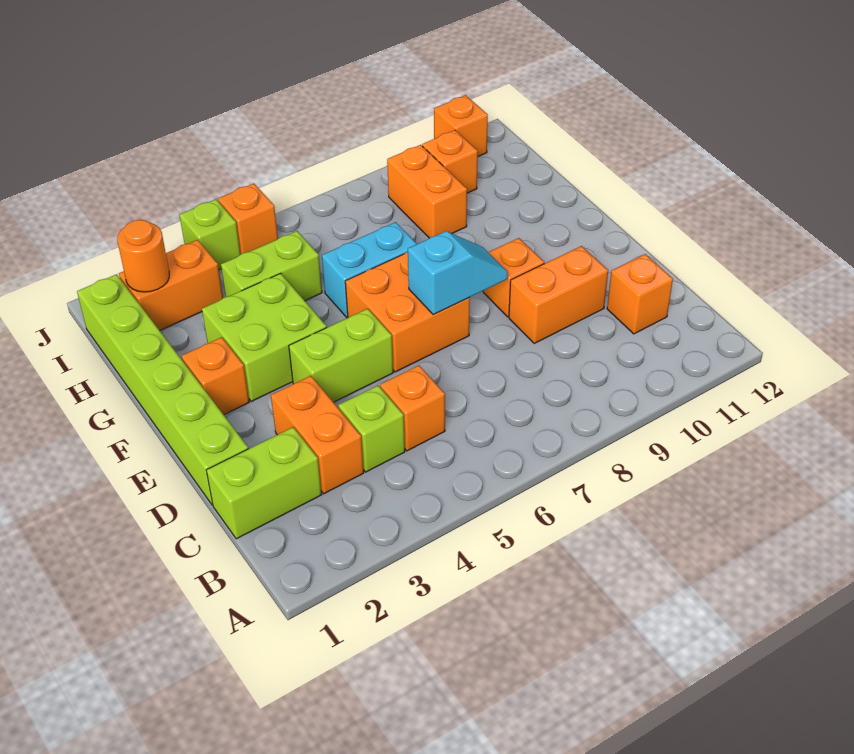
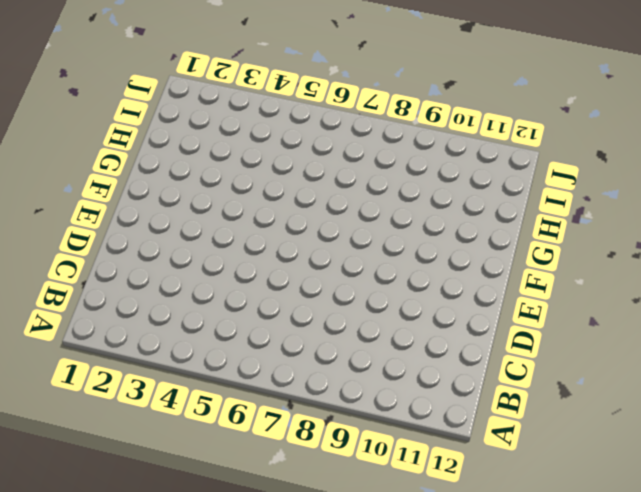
none -> lime 1x2 brick [206,427,321,539]
none -> orange 1x2 brick [271,376,364,494]
none -> lime 1x1 brick [338,386,405,472]

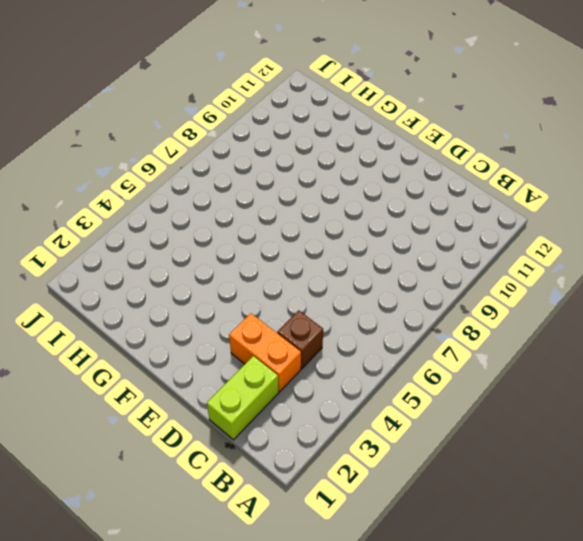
brown 1x1 brick [277,310,323,369] -> lime 1x1 brick [338,386,405,472]
none -> orange 1x1 brick [380,365,445,451]
none -> orange 1x1 brick [607,254,673,334]
none -> lime 1x6 brick [77,274,248,505]

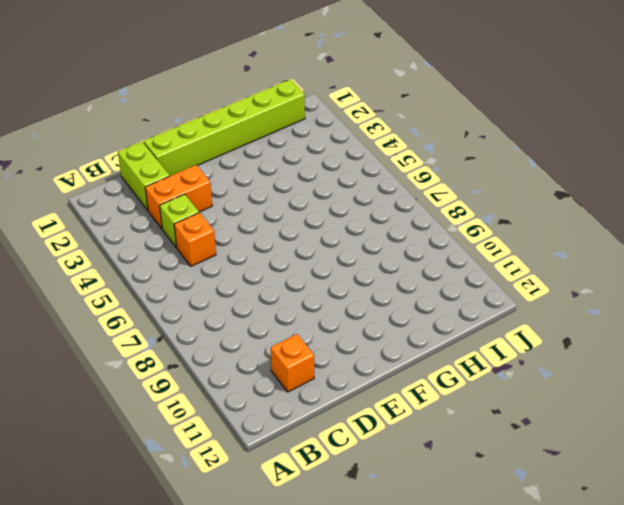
none -> orange 1x2 brick [509,246,608,344]
none -> lime 1x2 brick [289,309,393,402]
none -> orange 2x2 brick [345,252,470,372]

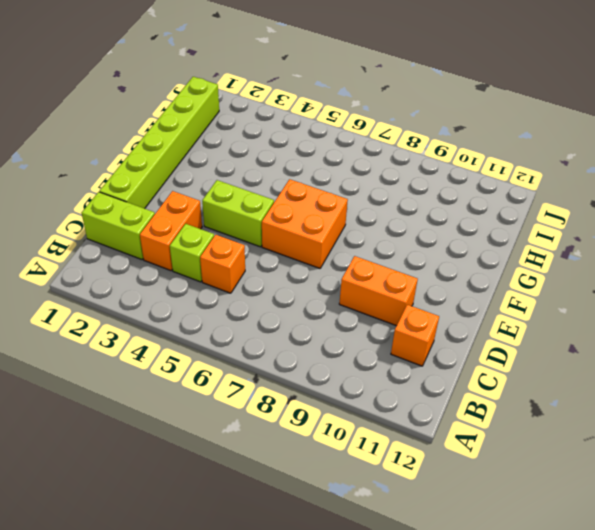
none -> orange 1x1 brick [483,238,544,317]
none -> orange 1x1 brick [182,337,249,415]
none -> lime 2x2 brick [202,273,327,401]

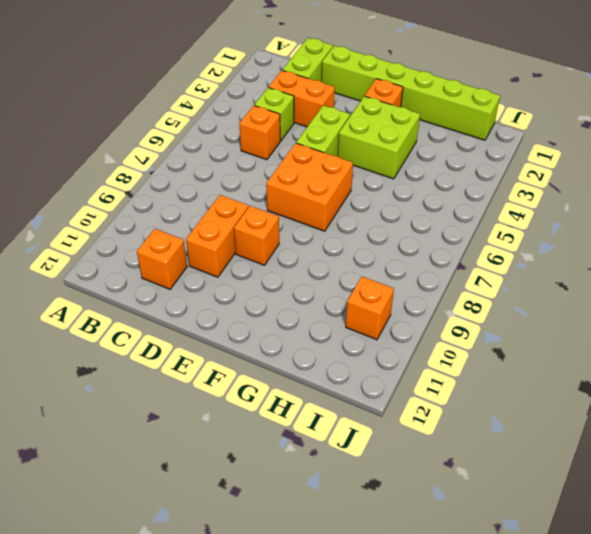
none -> cyan 1x2 brick [322,222,417,318]
none -> lime 1x2 brick [221,231,322,301]
none -> orange 1x2 brick [387,145,467,238]

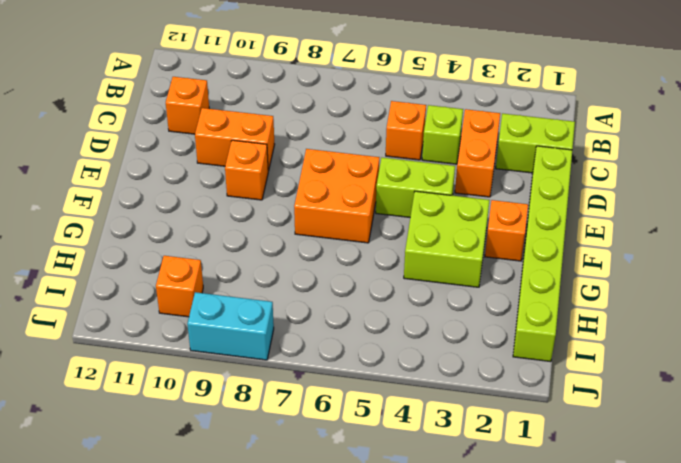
cyan 1x2 brick [187,292,274,360] -> cyan 1x2 brick moved to [322,222,417,318]
none -> lime 1x2 brick [221,231,322,301]
none -> orange 1x2 brick [387,145,467,238]
none -> orange 1x2 brick [119,240,223,330]

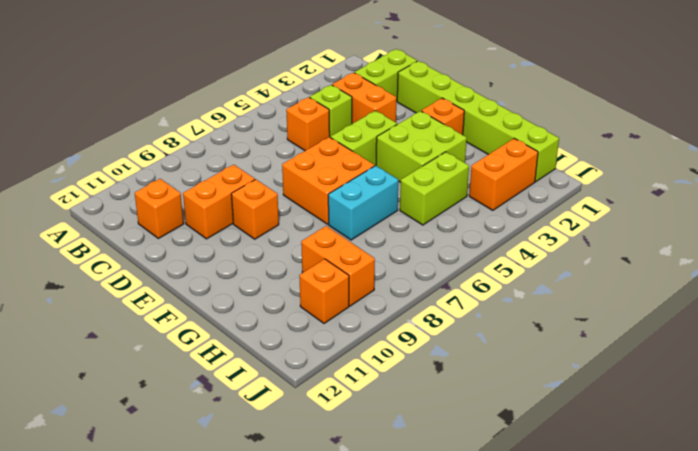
none -> lime 1x1 brick [179,199,241,270]
none -> orange 1x1 brick [218,183,278,254]
none -> orange 1x1 brick [434,95,488,156]

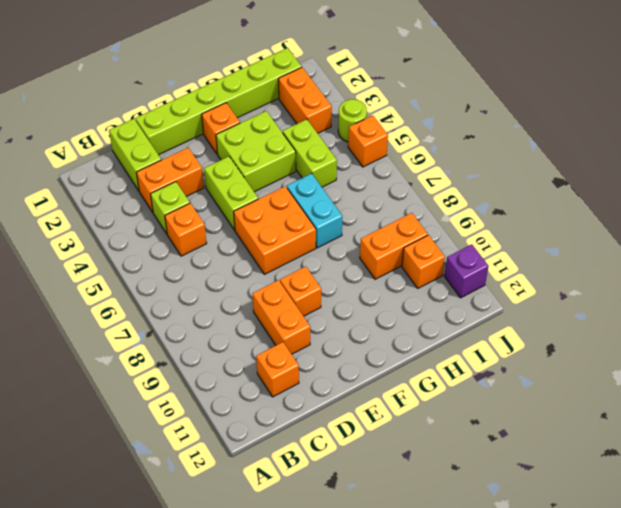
lime 1x1 round brick [338,99,367,142] -> lime 1x1 brick [179,199,241,270]
purple 1x1 brick [444,244,488,298] -> orange 1x1 brick [434,95,488,156]
none -> cyan 1x2 slope [408,231,508,315]
none -> orange 1x1 round brick [117,220,169,292]

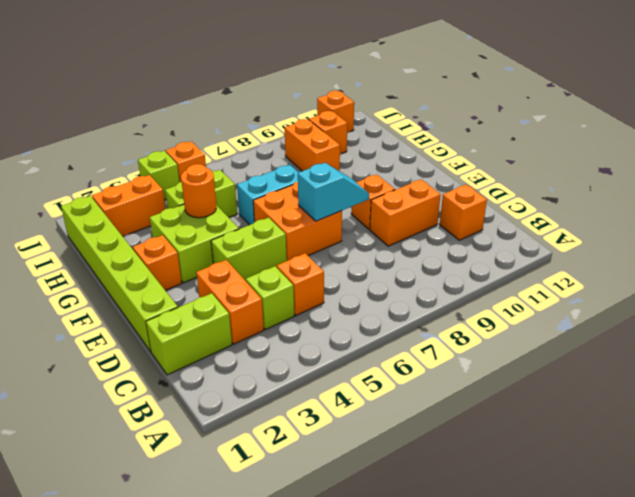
orange 1x1 round brick [181,164,216,218] -> orange 1x1 round brick moved to [117,220,169,292]

